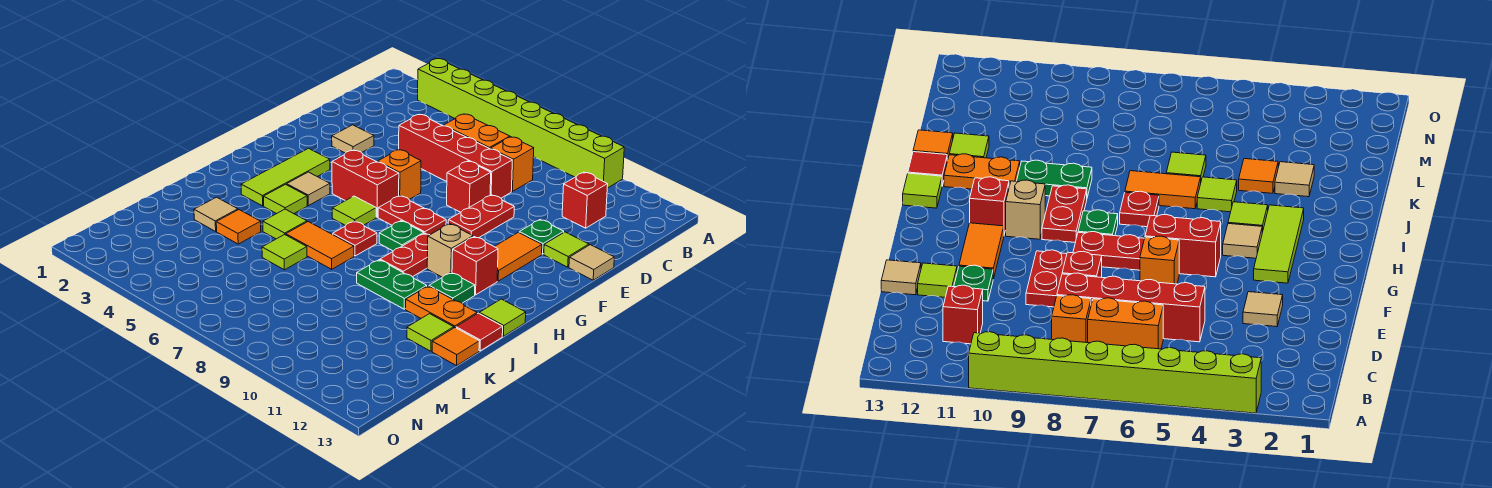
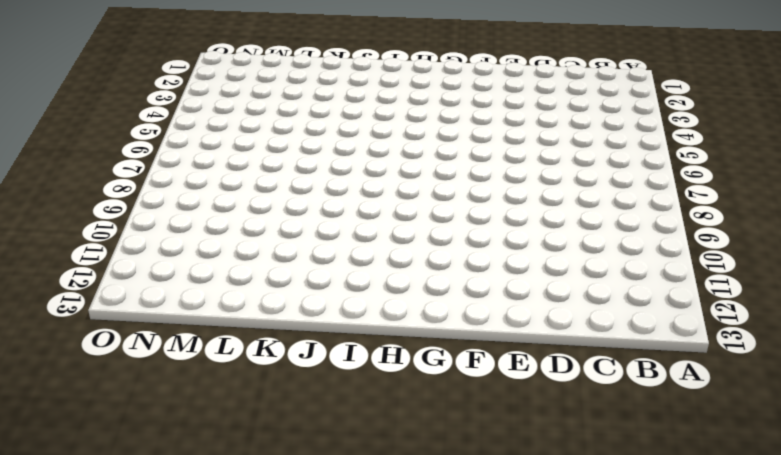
none -> lime 1x8 brick [418,59,624,188]
none -> orange 1x2 brick [444,114,510,149]
none -> orange 1x1 brick [491,137,534,191]
none -> red 1x1 brick [562,172,608,228]

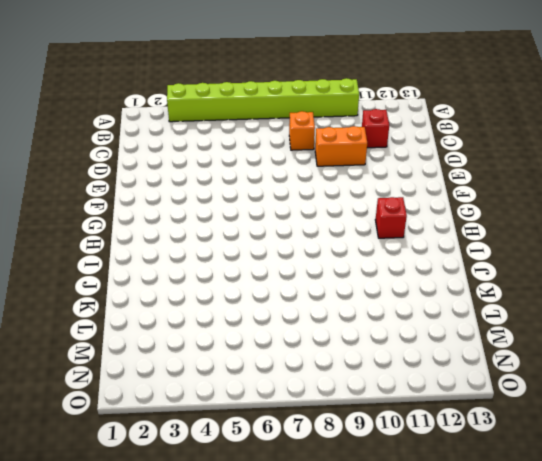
orange 1x2 brick [315,126,367,166] -> orange 1x2 brick moved to [444,114,510,149]
none -> red 1x4 brick [399,114,512,198]
none -> tan 1x1 tile [332,125,374,153]
none -> red 1x1 brick [447,161,491,212]
none -> red 1x2 plate [448,195,514,238]

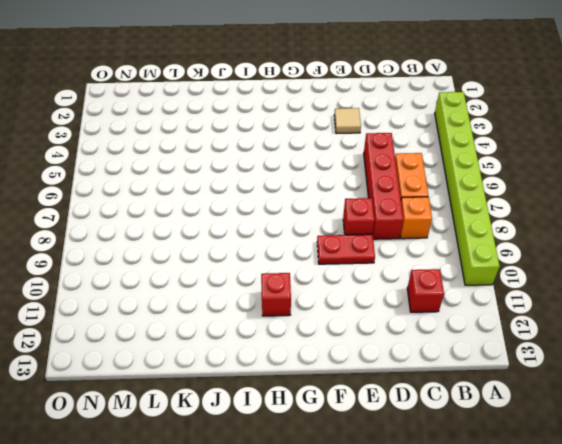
none -> green 1x1 plate [519,220,564,254]
none -> lime 1x1 tile [544,232,589,267]
none -> tan 1x1 tile [569,245,614,280]
none -> orange 1x1 brick [378,150,421,199]

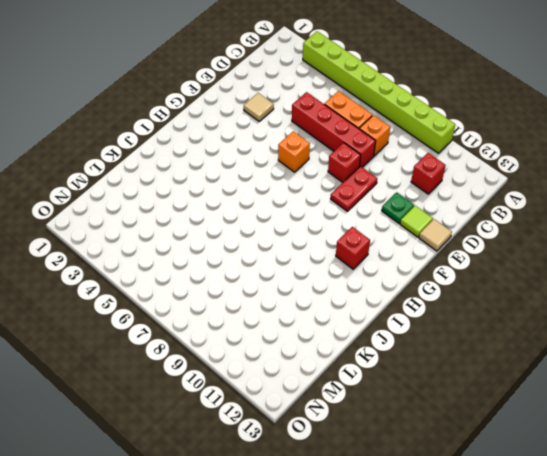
none -> orange 1x2 tile [494,232,542,281]
none -> lime 1x3 tile [241,148,330,206]
none -> red 1x2 brick [332,150,399,217]
none -> red 1x2 plate [378,196,446,235]

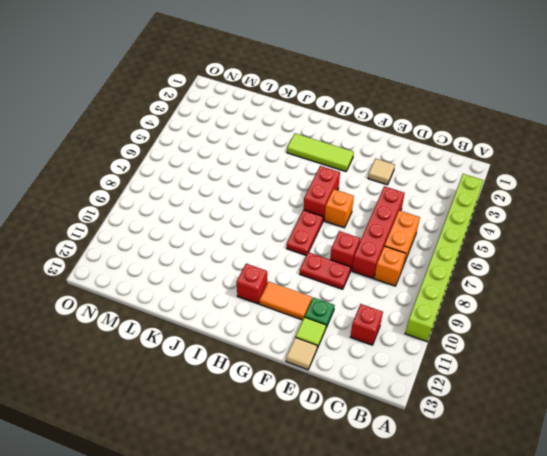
none -> tan 1x1 tile [287,172,330,206]
none -> lime 1x1 tile [332,196,376,226]
none -> green 1x1 plate [379,221,424,251]
none -> red 1x2 plate [380,233,429,277]

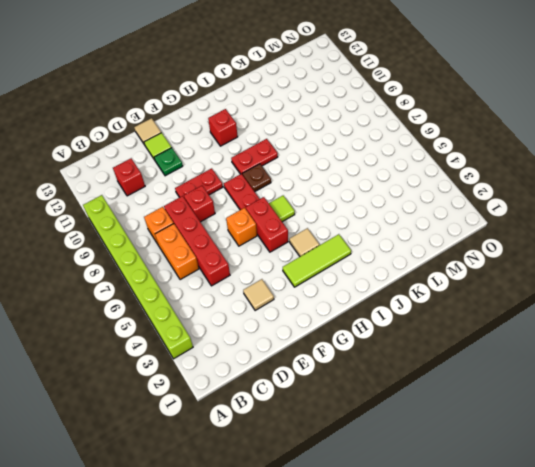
brown 1x1 plate [242,164,271,192] -> green 1x1 plate [379,221,424,251]
none -> orange 1x2 tile [494,232,542,281]
none -> tan 1x1 brick [427,224,473,277]
none -> lime 1x1 tile [264,184,307,214]
none -> red 1x1 plate [333,221,377,256]

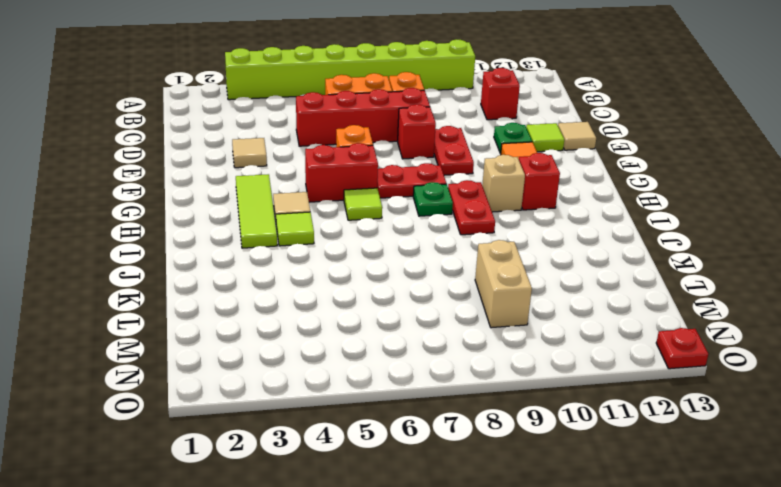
tan 1x2 brick [475,240,532,328] -> none
red 1x1 plate [656,328,708,369] -> red 1x1 plate moved to [333,221,377,256]
none -> green 1x1 plate [429,273,475,303]
none -> lime 1x1 tile [479,299,526,336]
none -> lime 1x1 tile [263,209,307,239]
none -> orange 1x2 tile [286,222,354,269]

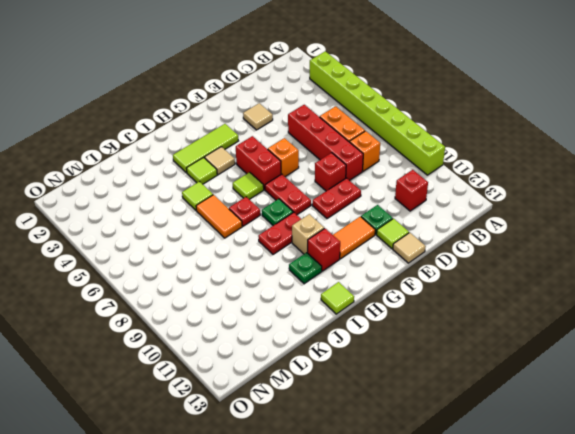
none -> green 1x2 plate [357,260,427,309]
none -> orange 1x2 plate [406,286,477,328]
none -> red 1x1 tile [456,313,503,351]
none -> tan 1x1 tile [194,197,238,231]

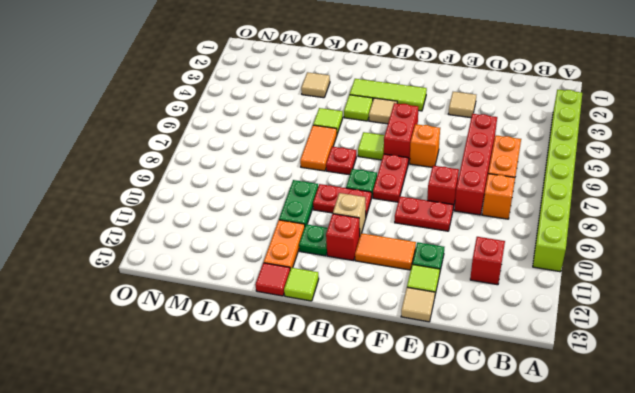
none -> orange 1x1 tile [216,210,261,244]
none -> lime 1x1 tile [262,235,307,270]
none -> lime 1x1 tile [407,314,454,351]
none -> orange 1x1 tile [432,328,479,366]

